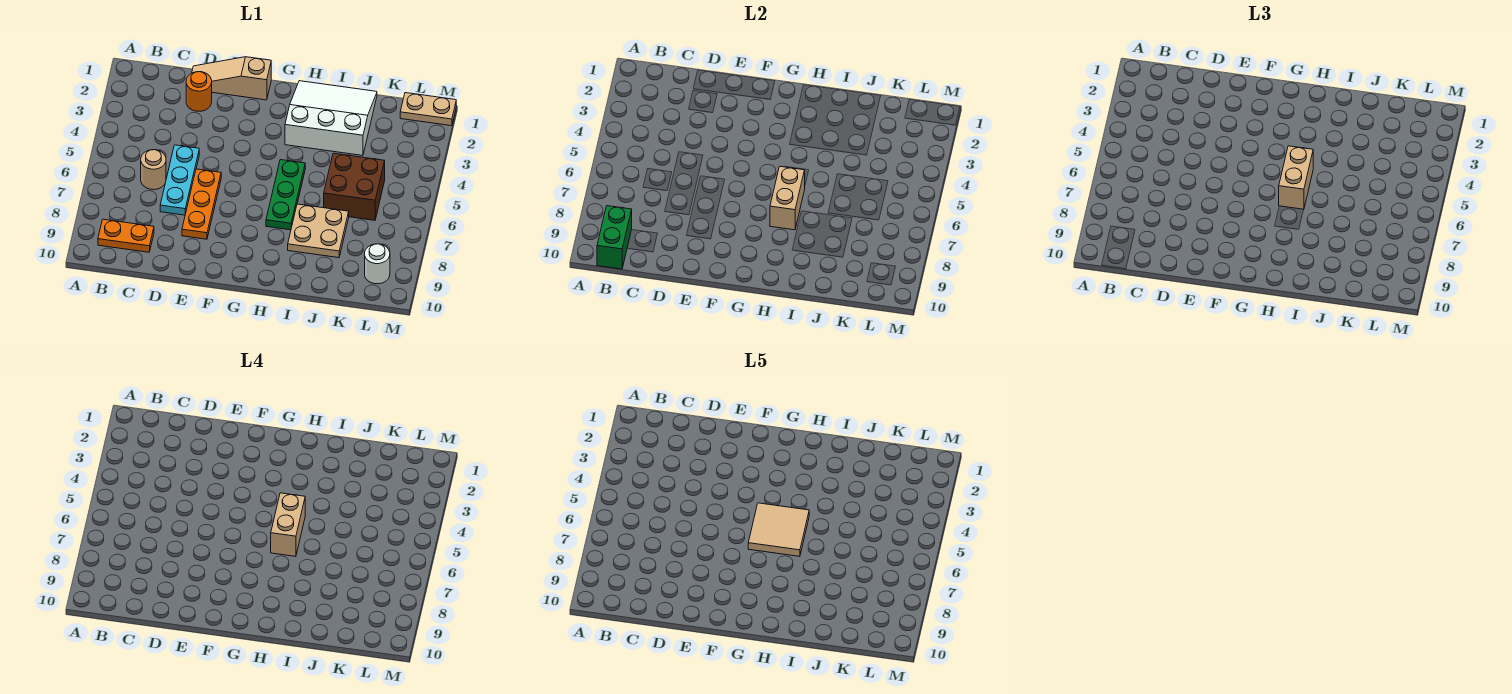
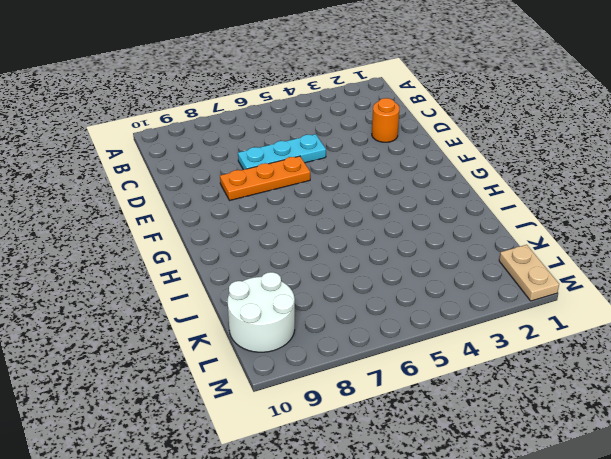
white 2x2 round brick [228,272,295,352] -> white 1x1 round brick [365,244,390,284]
none -> orange 1x2 plate [98,219,154,252]
none -> tan 1x1 round brick [141,150,166,190]
none -> tan 1x3 slope [192,57,271,100]

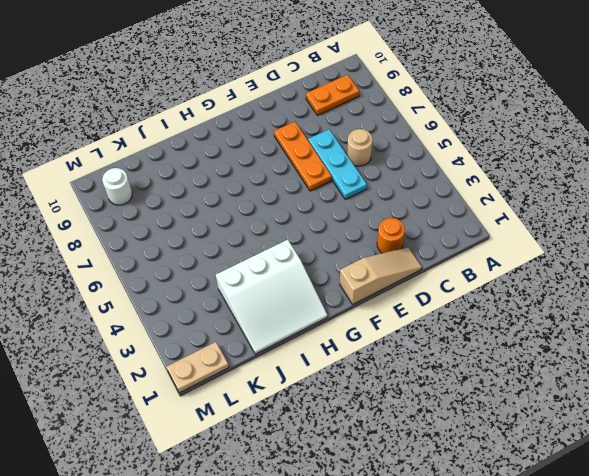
none -> green 1x3 plate [266,160,305,230]
none -> tan 2x2 plate [288,204,349,258]
none -> brown 2x2 brick [324,153,385,220]

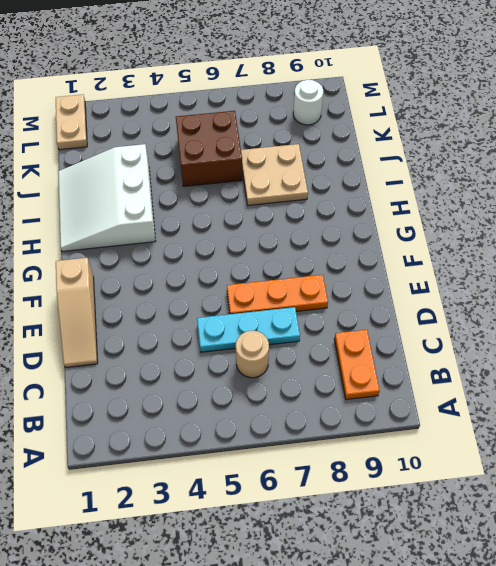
none -> orange 1x1 round brick [186,72,212,111]
none -> green 1x3 plate [266,160,305,230]
none -> green 1x2 brick [597,206,632,269]

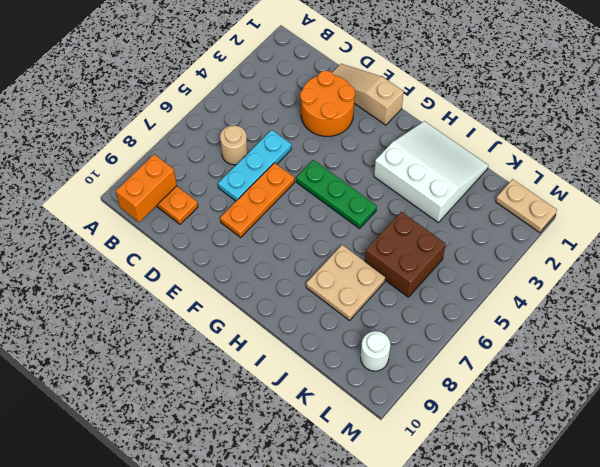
orange 1x2 brick [116,154,177,222] -> green 1x2 brick [597,206,632,269]
orange 2x2 round brick [300,71,355,136] -> orange 1x1 round brick [186,72,212,111]
green 1x3 plate [296,160,377,229] -> green 1x3 plate turned to [266,160,305,230]
none -> tan 1x2 brick [770,167,805,230]
none -> tan 1x2 brick [1279,146,1313,210]
none -> tan 1x2 brick [271,493,305,556]

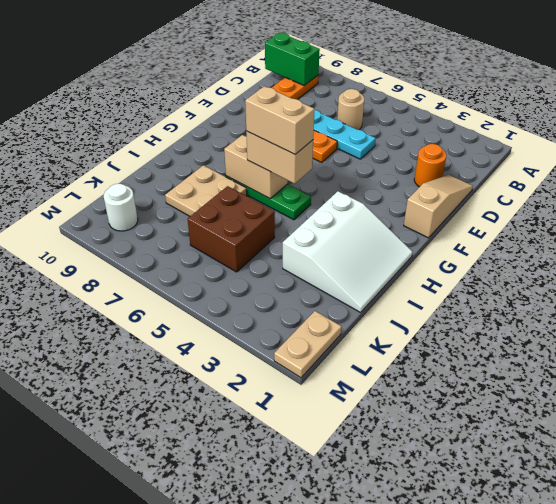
none -> tan 2x2 tile [748,503,809,556]

